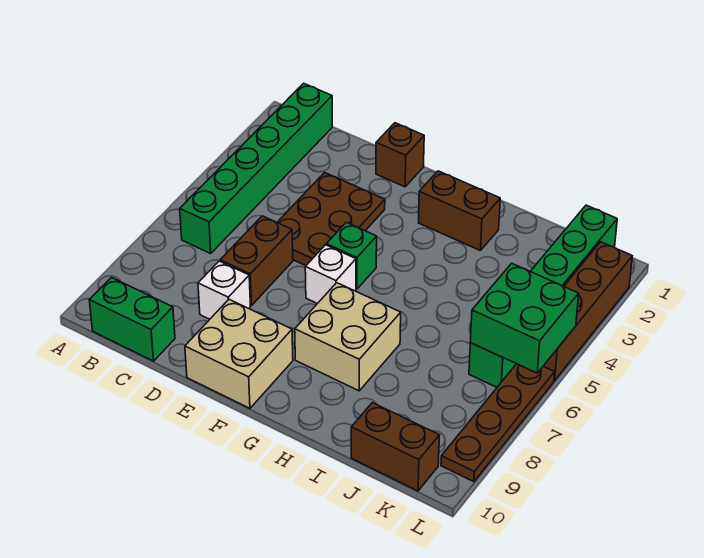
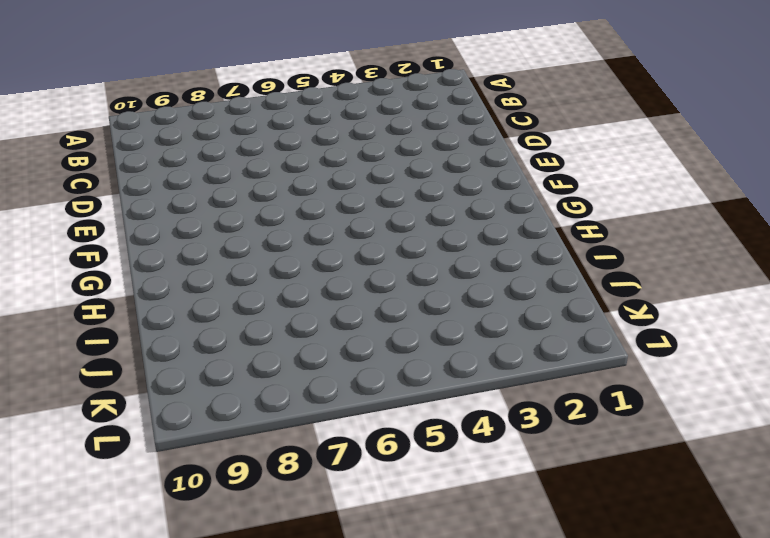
none -> green 1x6 brick [180,83,332,253]
none -> green 1x2 brick [89,278,175,361]
none -> brown 2x3 plate [277,173,385,266]

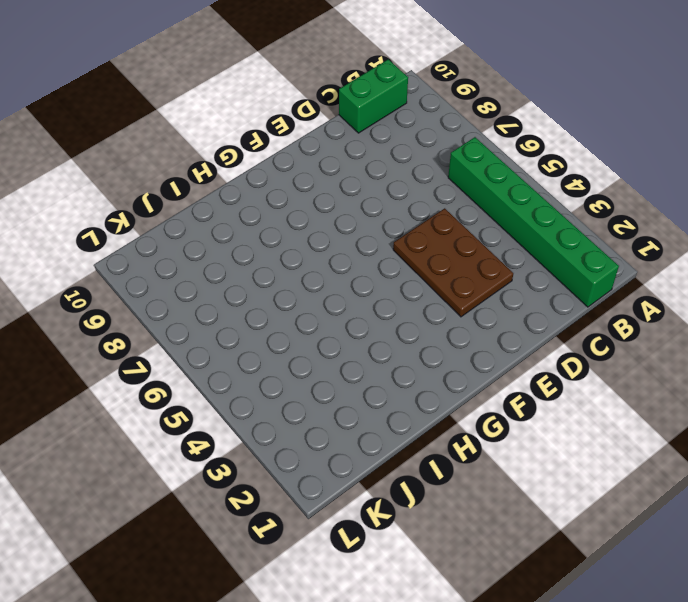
none -> brown 1x2 brick [220,216,293,306]
none -> white 1x1 brick [198,261,251,319]
none -> brown 1x1 brick [376,123,424,187]

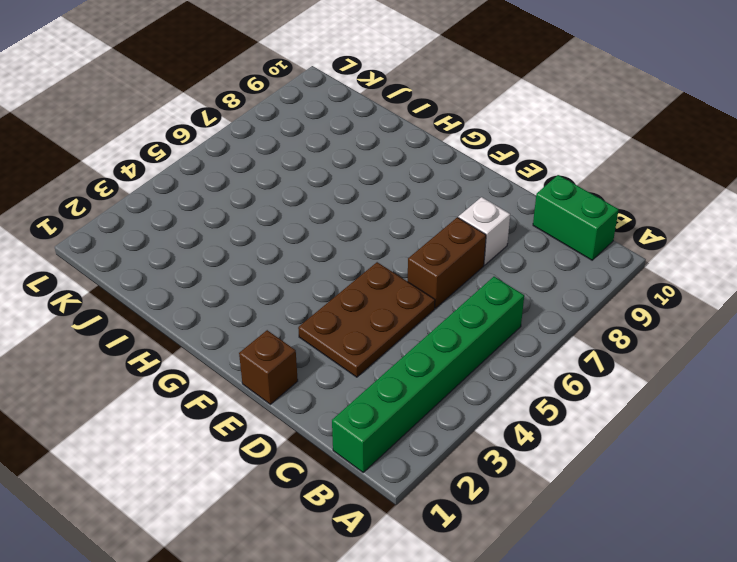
none -> tan 2x2 brick [185,299,293,408]
none -> green 1x1 brick [326,222,377,289]
none -> white 1x1 brick [305,245,356,304]

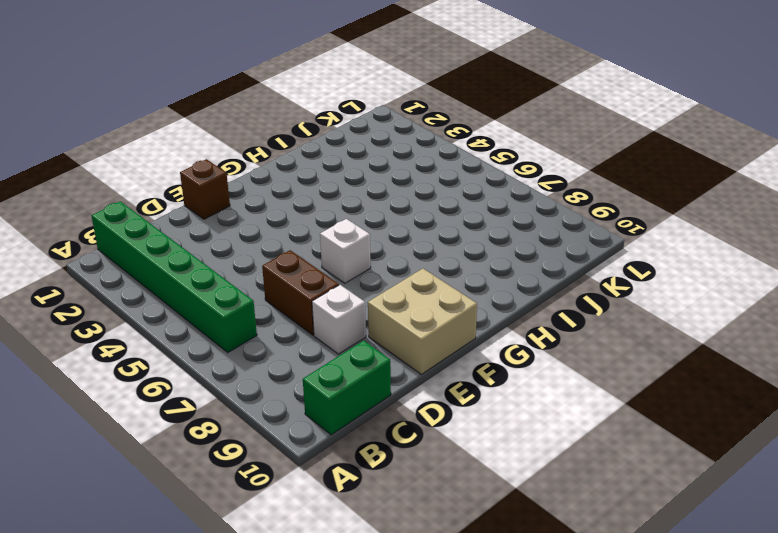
none -> brown 2x3 plate [277,173,385,266]
none -> green 1x1 brick [326,222,377,289]
none -> brown 1x2 brick [419,171,500,251]

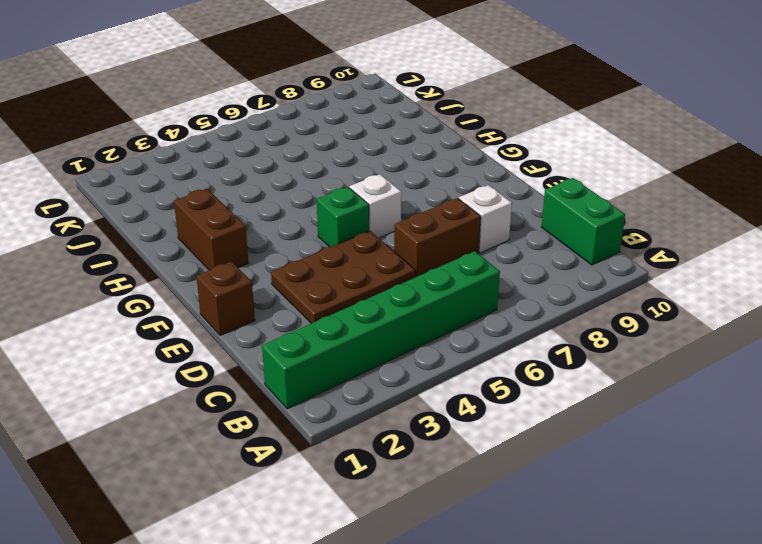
none -> tan 2x2 brick [185,299,293,408]
none -> tan 2x2 brick [295,283,401,391]
none -> brown 1x2 brick [351,403,439,491]

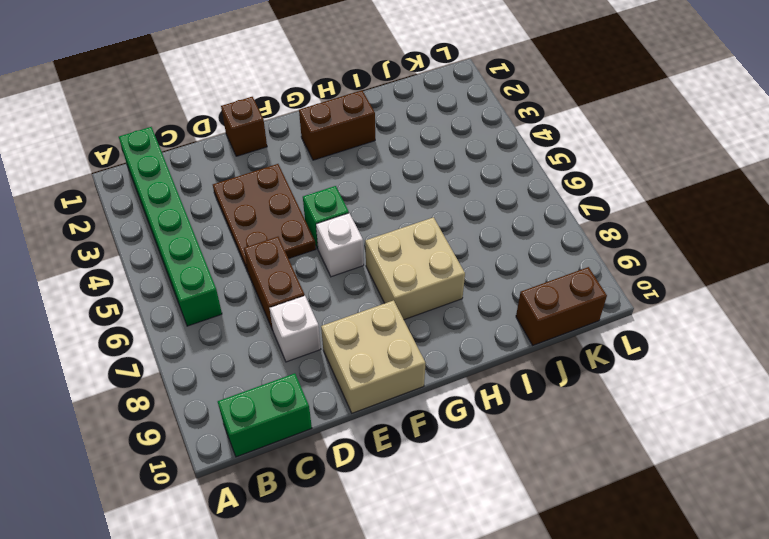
none -> green 1x6 brick [469,205,617,387]
none -> brown 1x4 brick [543,242,632,380]
none -> brown 1x4 plate [441,364,555,482]

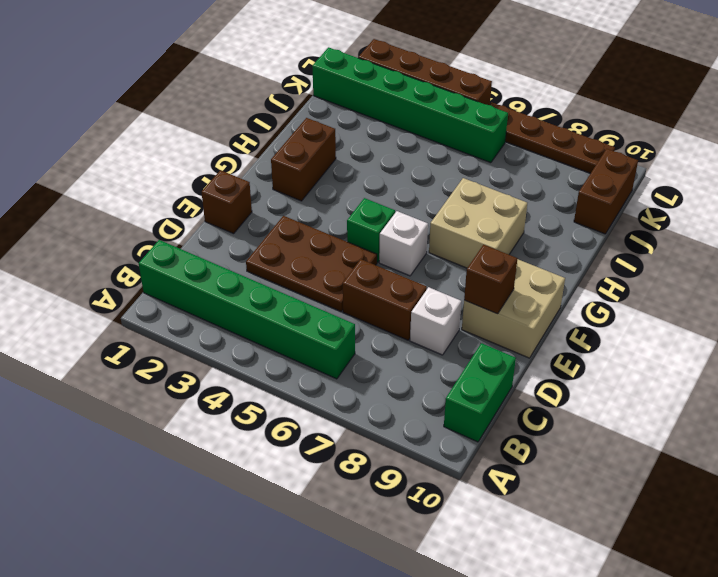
brown 1x1 brick [464,245,517,314] -> none
none -> green 2x2 brick [470,263,579,373]

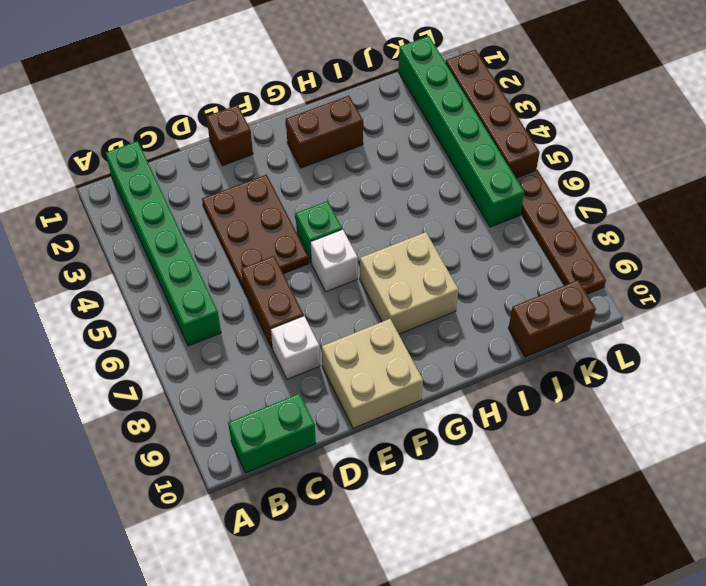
none -> green 2x2 brick [470,263,579,373]

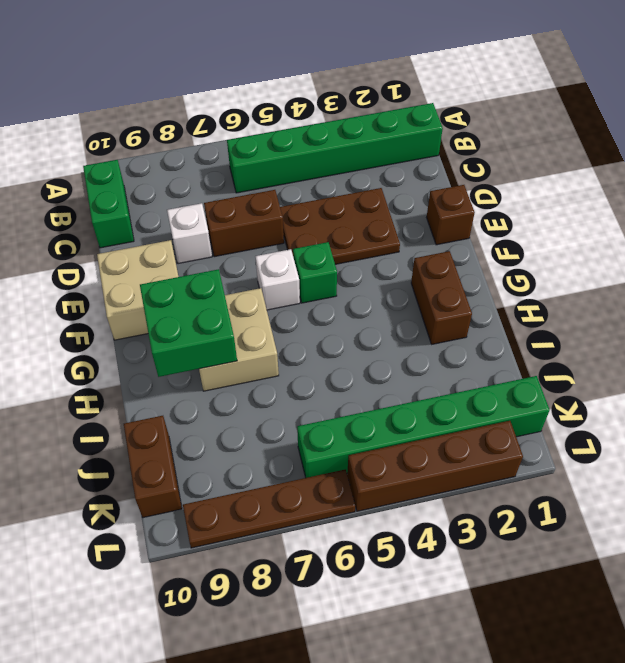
green 2x2 brick [140,269,237,377] -> green 2x2 brick moved to [470,263,579,373]

